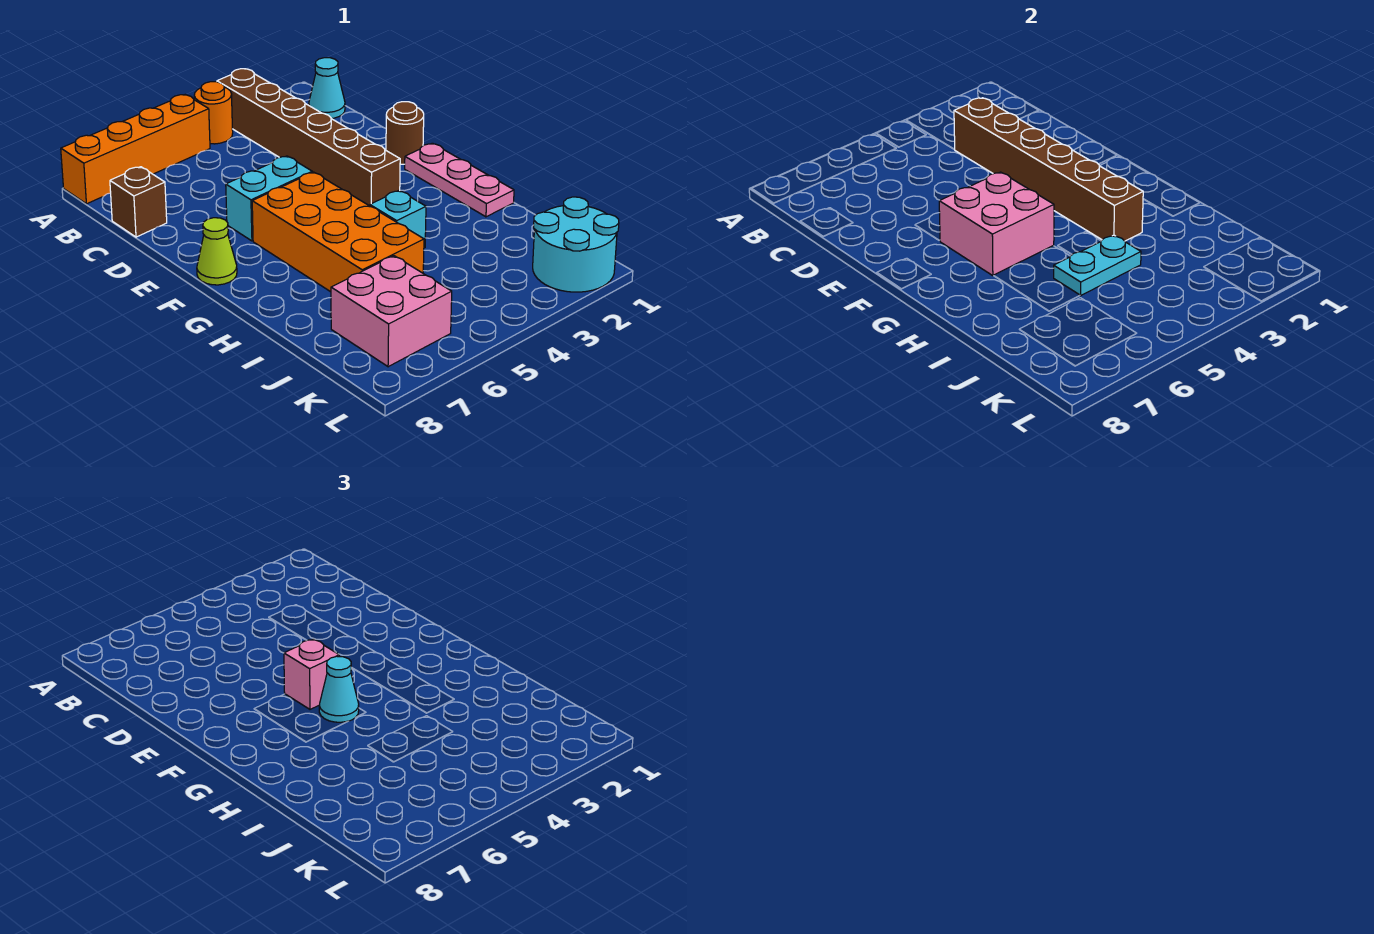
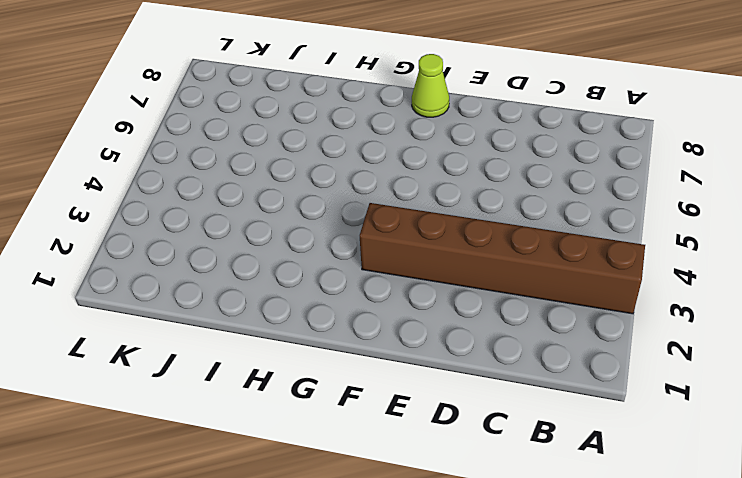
none -> orange 1x1 round brick [194,82,233,144]
none -> orange 1x4 brick [61,95,210,204]
none -> cyan 1x1 cone [309,58,345,119]

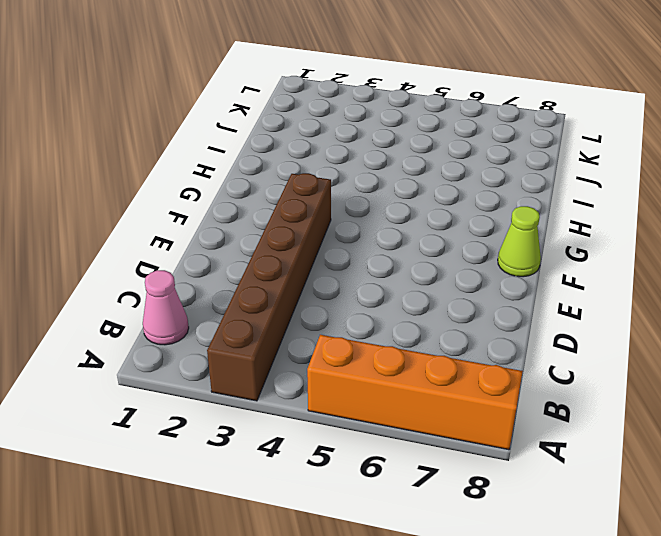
pink 1x1 cone [143,270,189,345] -> cyan 1x1 cone [309,58,345,119]
none -> orange 1x1 round brick [194,82,233,144]
none -> brown 1x1 brick [110,167,167,237]
none -> brown 1x1 round brick [386,102,424,164]

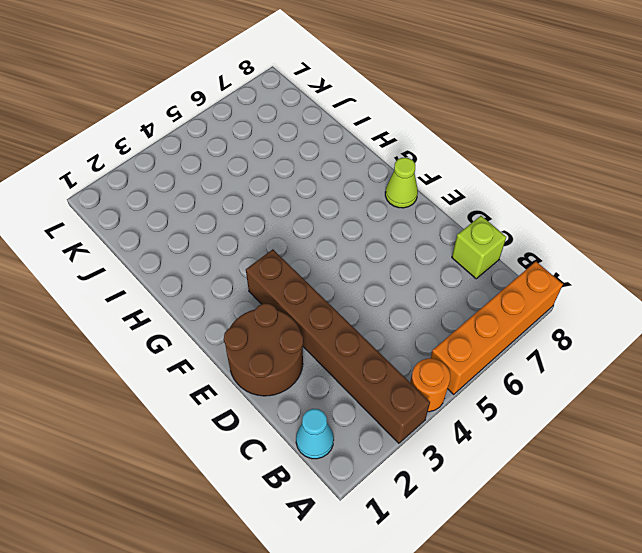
lime 1x1 brick [452,216,506,279] -> brown 1x1 brick [110,167,167,237]
brown 2x2 round brick [224,303,303,396] -> brown 1x1 round brick [386,102,424,164]
none -> cyan 1x2 brick [226,156,312,241]
none -> pink 1x3 plate [405,143,514,217]
none -> orange 2x4 brick [252,172,424,292]

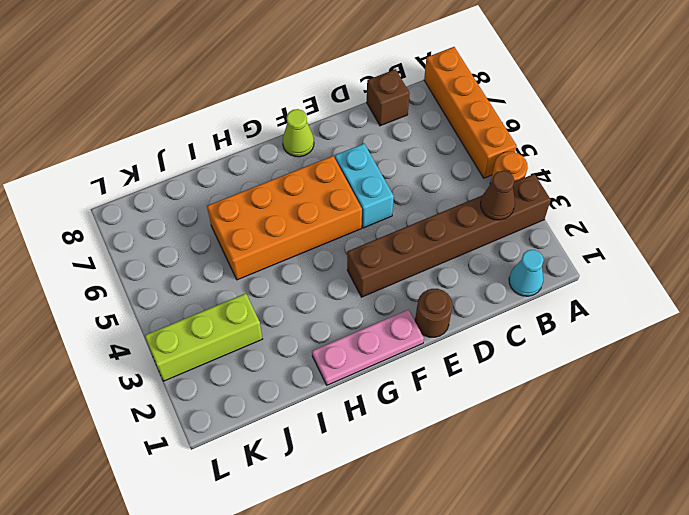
brown 1x1 cone [481,171,515,220] -> none
lime 1x3 brick [145,293,262,381] -> none
none -> cyan 1x1 brick [370,190,426,248]
none -> pink 2x2 brick [331,256,452,367]
none -> cyan 2x2 round brick [533,197,619,292]

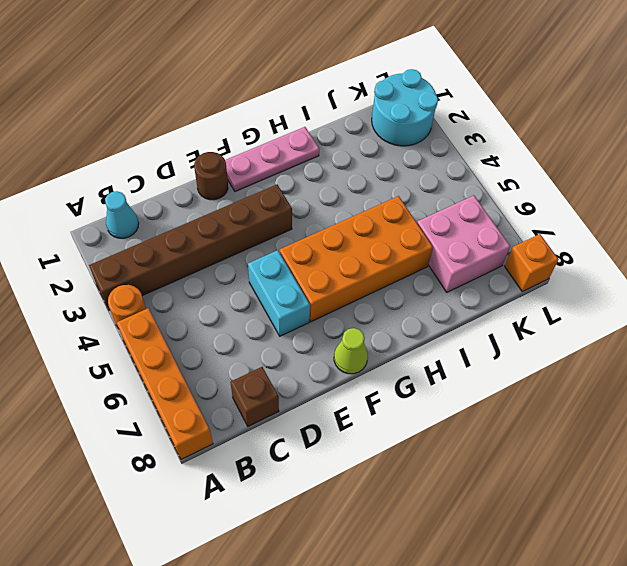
orange 1x1 brick [505,234,559,291] -> none
none -> cyan 1x1 brick [370,190,426,248]
none -> brown 1x6 brick [954,98,1143,241]
none -> pink 2x2 brick [939,172,1054,276]

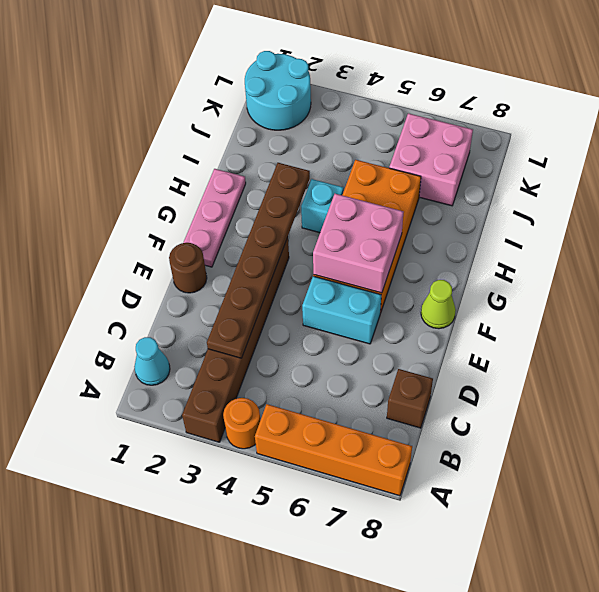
brown 1x6 plate [207,163,310,358] -> brown 1x6 brick [954,98,1143,241]
none -> cyan 1x2 plate [1054,235,1141,296]
none -> pink 1x1 brick [284,639,339,709]
none -> cyan 1x1 cone [319,656,359,722]

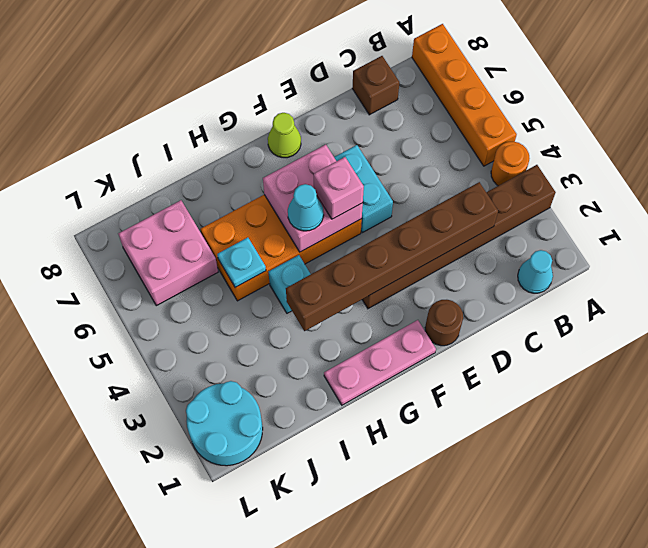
cyan 1x1 plate [217,237,266,288] -> cyan 1x2 plate [1054,235,1141,296]

